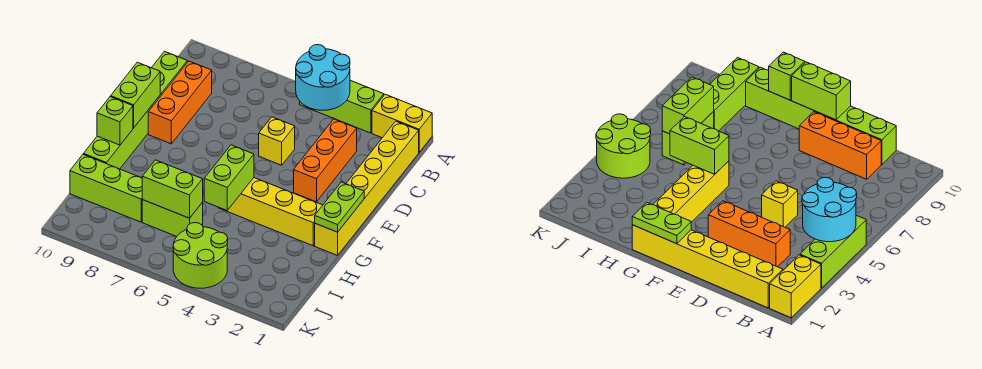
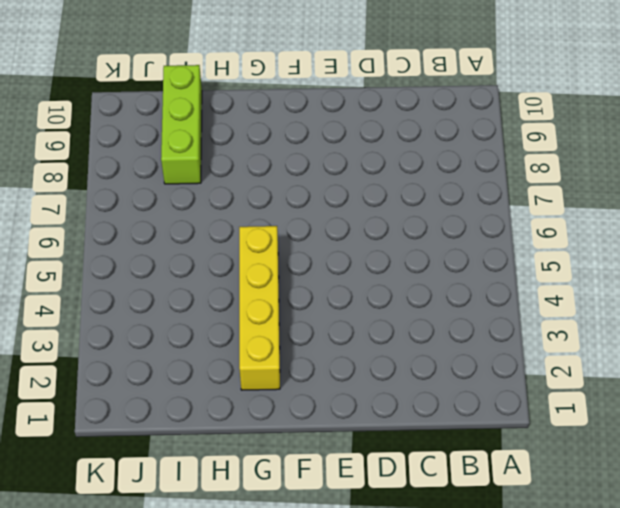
none -> yellow 1x2 brick [372,94,432,152]
none -> lime 1x3 brick [300,80,384,133]
none -> yellow 1x6 brick [315,121,419,255]

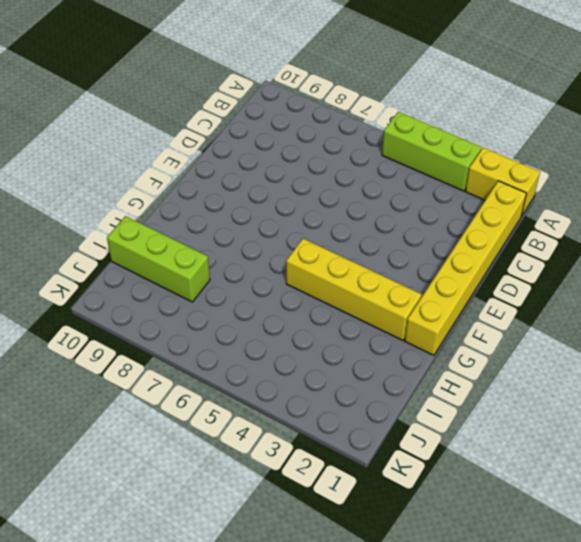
none -> orange 1x3 brick [294,119,357,202]
none -> orange 1x3 brick [148,61,212,144]
none -> lime 1x6 brick [83,51,187,169]

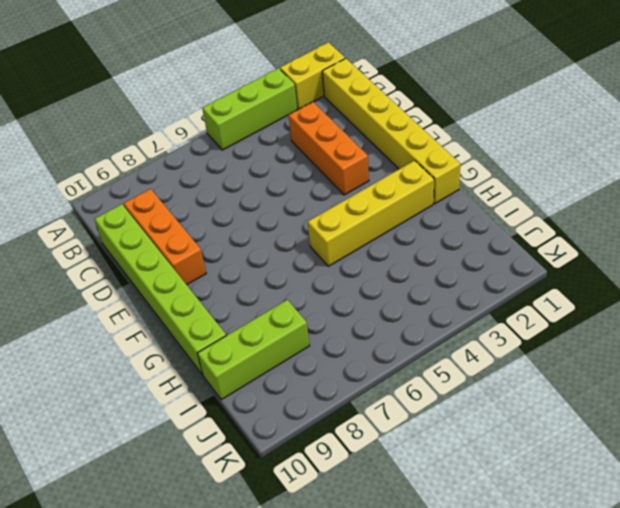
none -> yellow 1x1 brick [259,117,295,165]
none -> lime 1x2 brick [142,200,203,236]
none -> lime 2x2 round brick [173,223,228,288]

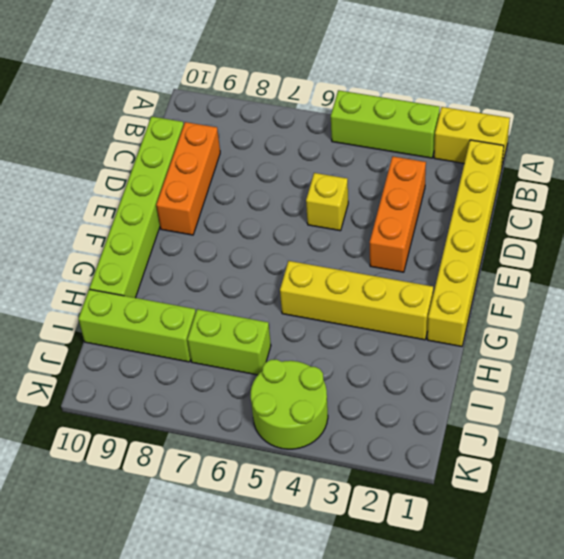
none -> cyan 2x2 round brick [296,45,350,110]
none -> lime 1x2 brick [111,62,160,128]
none -> lime 1x2 plate [315,182,364,232]

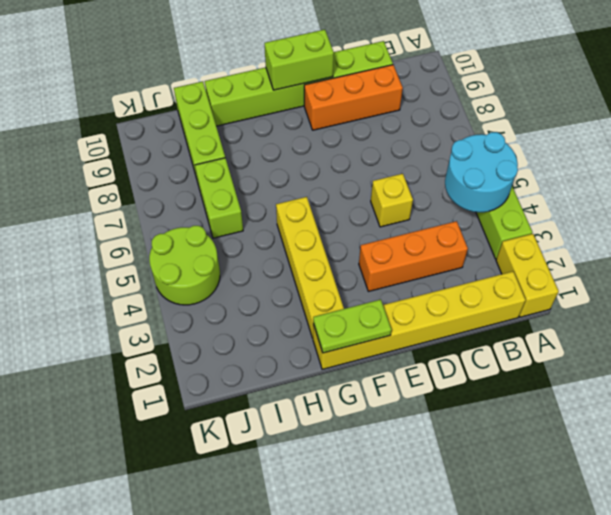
none -> lime 1x2 brick [204,145,254,210]
none -> lime 1x1 brick [97,97,133,145]
none -> lime 1x2 brick [142,160,203,218]

